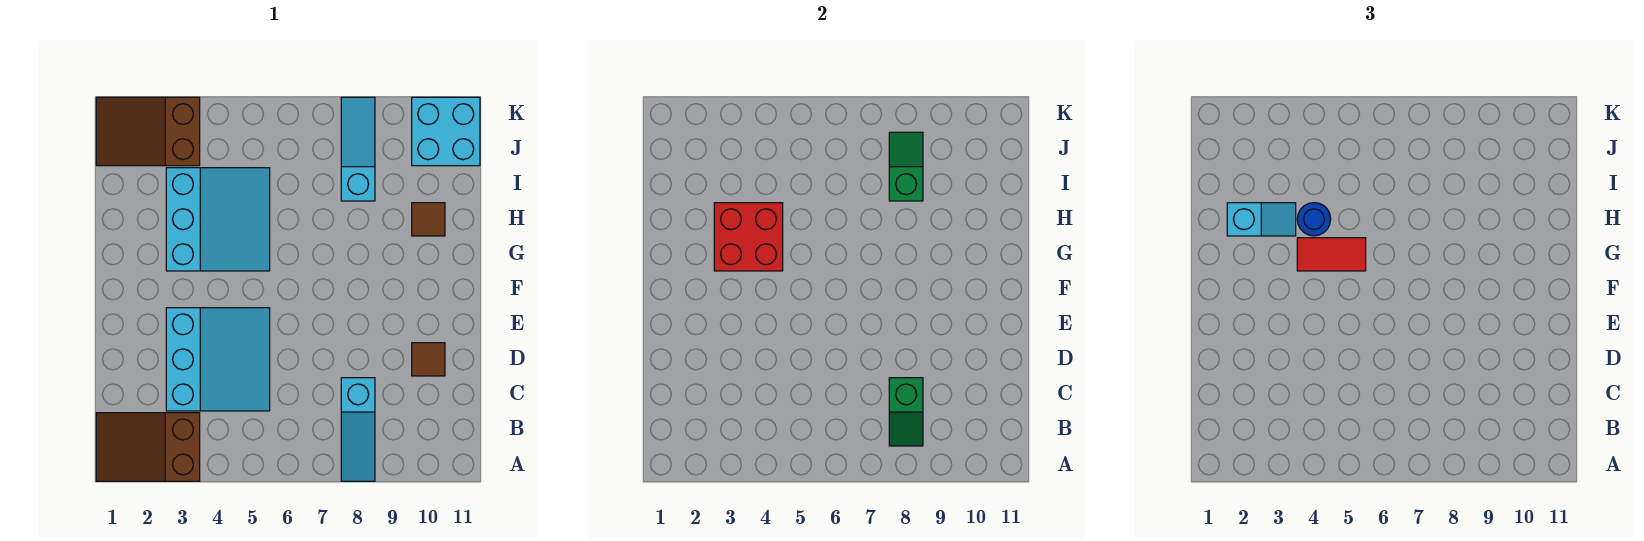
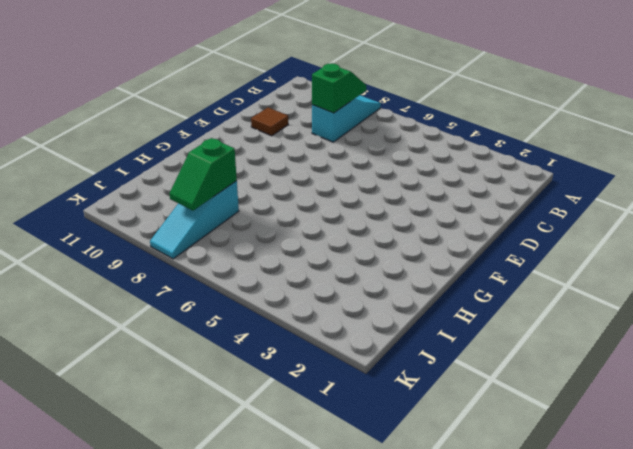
none -> brown 2x3 slope [96,413,200,481]
none -> cyan 3x3 slope [166,308,270,411]
none -> cyan 3x3 slope [166,168,270,271]

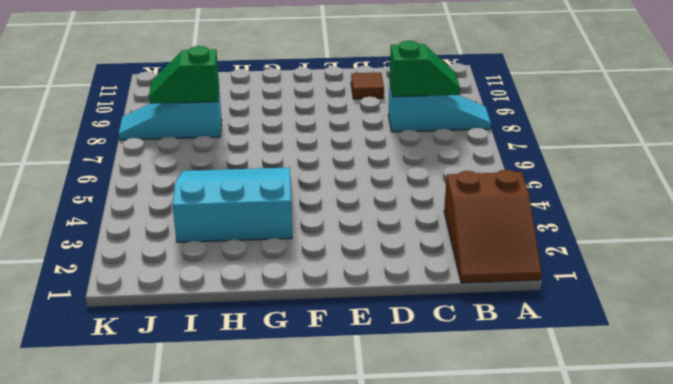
none -> cyan 3x3 slope [166,308,270,411]
none -> brown 1x1 tile [412,203,445,236]
none -> brown 2x3 slope [96,97,200,166]

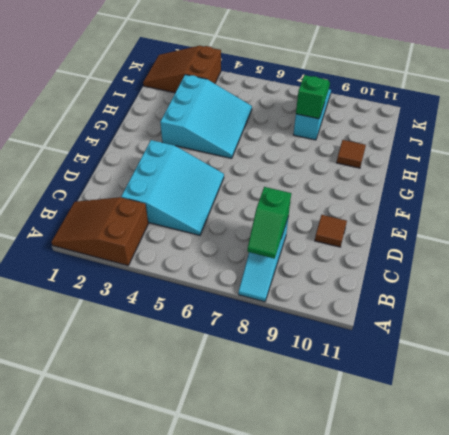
none -> cyan 2x2 brick [412,97,480,166]
none -> red 2x2 brick [714,203,783,271]
none -> red 1x2 tile [1297,238,1366,271]

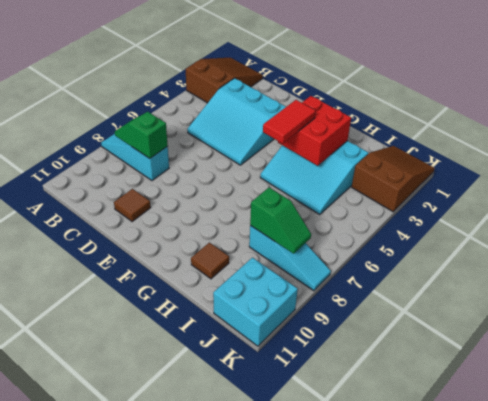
none -> cyan 1x2 slope [1227,203,1296,236]
none -> blue 1x1 round brick [1297,203,1331,236]

